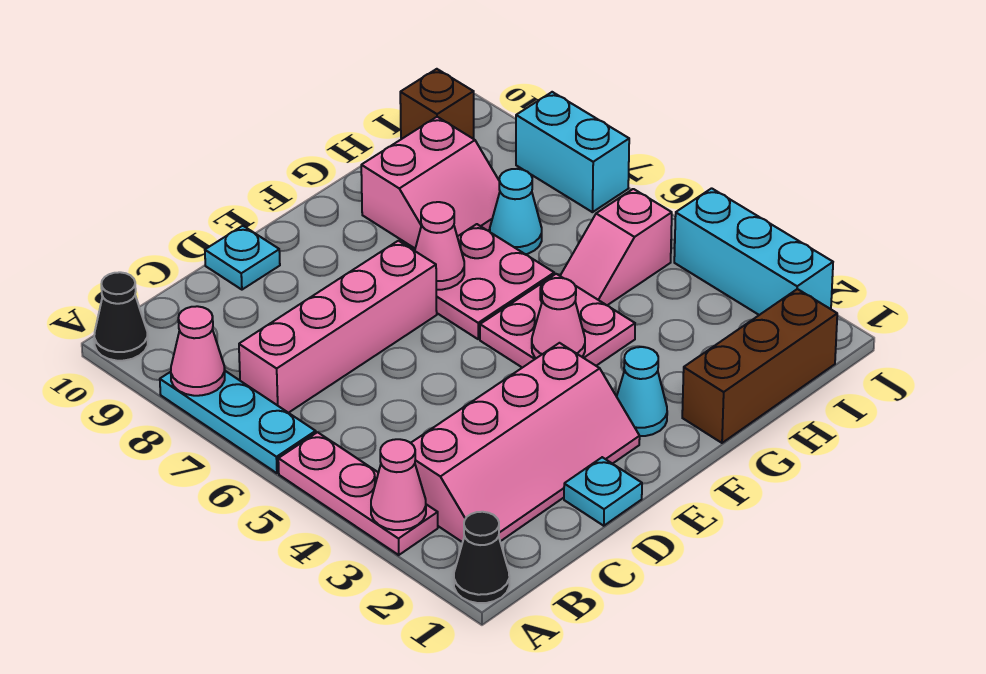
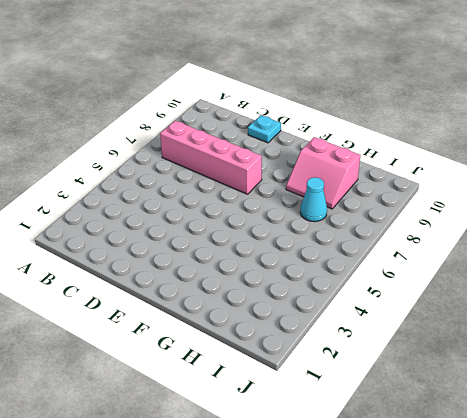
none -> black 1x1 cone [454,512,509,603]
none -> pink 1x3 plate [278,432,438,555]
none -> cyan 1x3 plate [160,371,316,473]

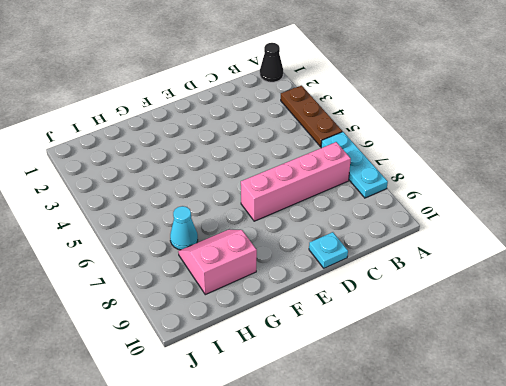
brown 1x3 plate [281,86,342,147] -> pink 1x3 plate [278,432,438,555]
none -> black 1x1 cone [94,272,148,361]
none -> pink 2x4 slope [411,343,640,542]
none -> cyan 1x1 plate [564,457,642,526]

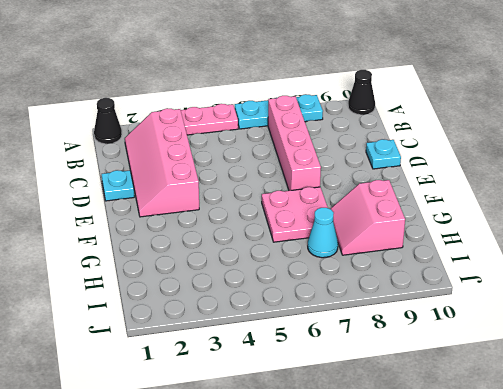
none -> cyan 1x1 cone [617,347,667,436]
none -> pink 2x2 plate [480,274,635,368]
none -> brown 1x3 brick [682,289,837,443]

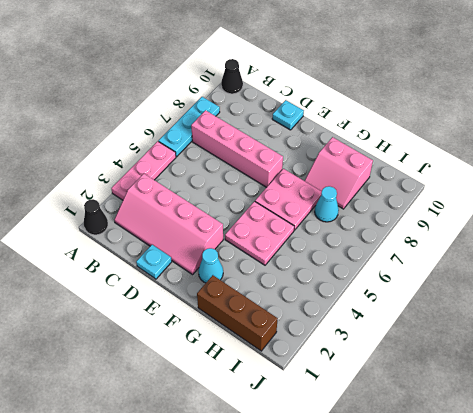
none -> pink 1x2 slope [560,189,672,305]
none -> brown 1x1 brick [400,69,474,139]
none -> cyan 1x3 brick [674,188,833,315]

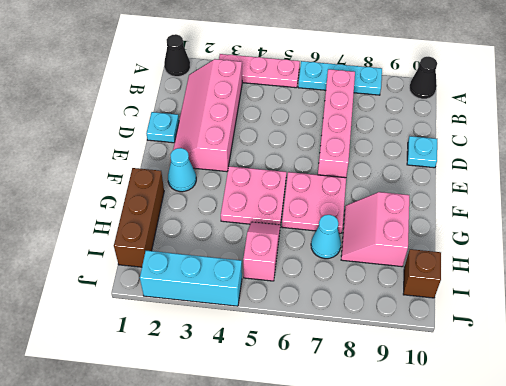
none -> cyan 1x2 brick [516,92,629,212]
none -> pink 1x1 cone [371,439,426,530]
none -> pink 1x1 cone [171,306,225,396]

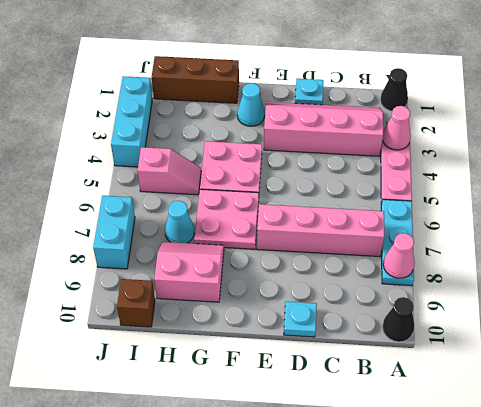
none -> pink 1x1 cone [532,278,585,358]
none -> pink 1x1 cone [415,202,464,290]

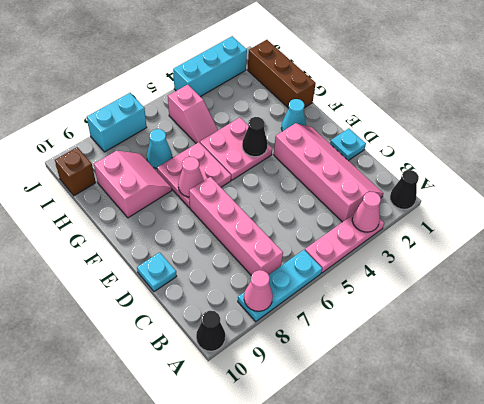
black 1x1 cone [242,117,268,157] -> pink 1x1 cone [532,278,585,358]

